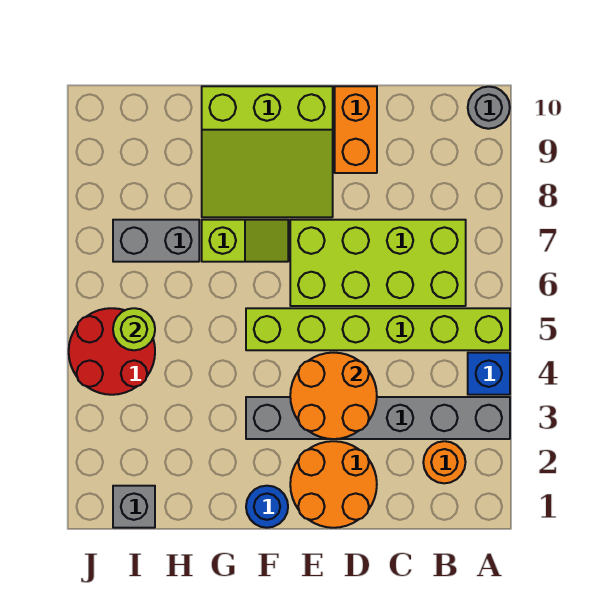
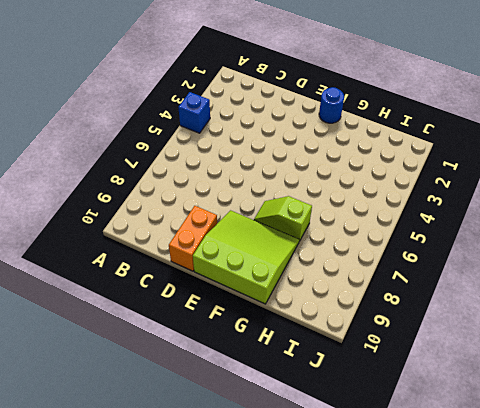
none -> grey 1x6 brick [246,397,510,439]
none -> lime 1x6 brick [246,308,510,350]
none -> grey 1x1 round brick [468,87,510,129]

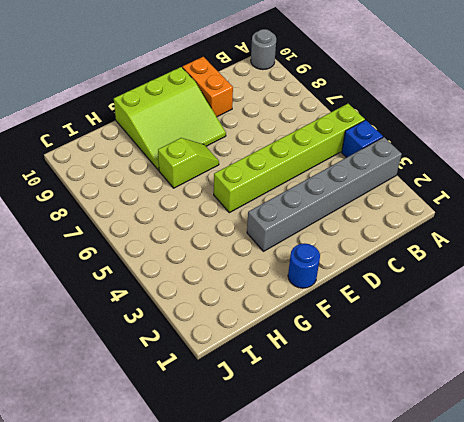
none -> orange 1x1 round brick [423,441,466,483]
none -> lime 2x4 brick [290,220,466,306]
none -> orange 2x2 round brick [290,441,377,528]

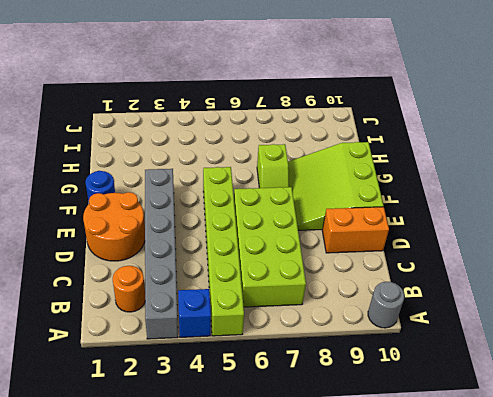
none -> grey 1x2 brick [113,220,199,262]
none -> grey 1x1 brick [113,486,155,528]
none -> red 2x2 round brick [69,308,155,395]

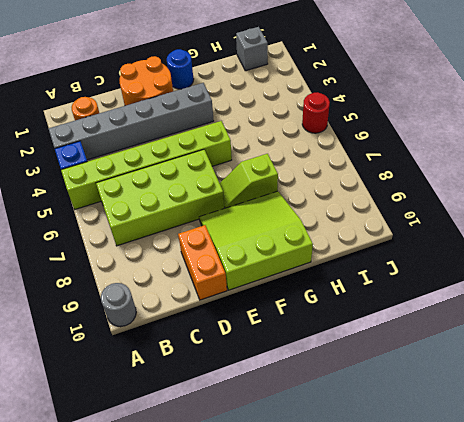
red 1x1 round brick [302,92,330,133] -> red 2x2 round brick [69,308,155,395]
none -> grey 1x2 brick [113,220,199,262]
none -> orange 2x2 round brick [290,353,377,439]
none -> lime 1x1 round brick [113,308,155,350]

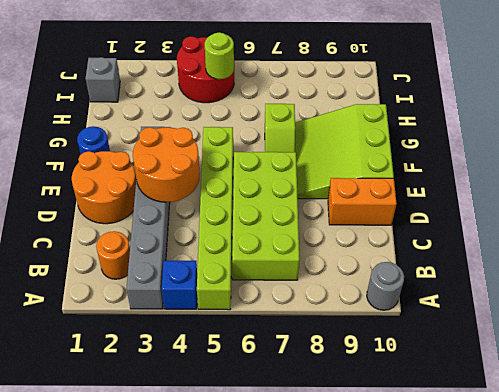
none -> grey 1x2 brick [113,220,199,262]

